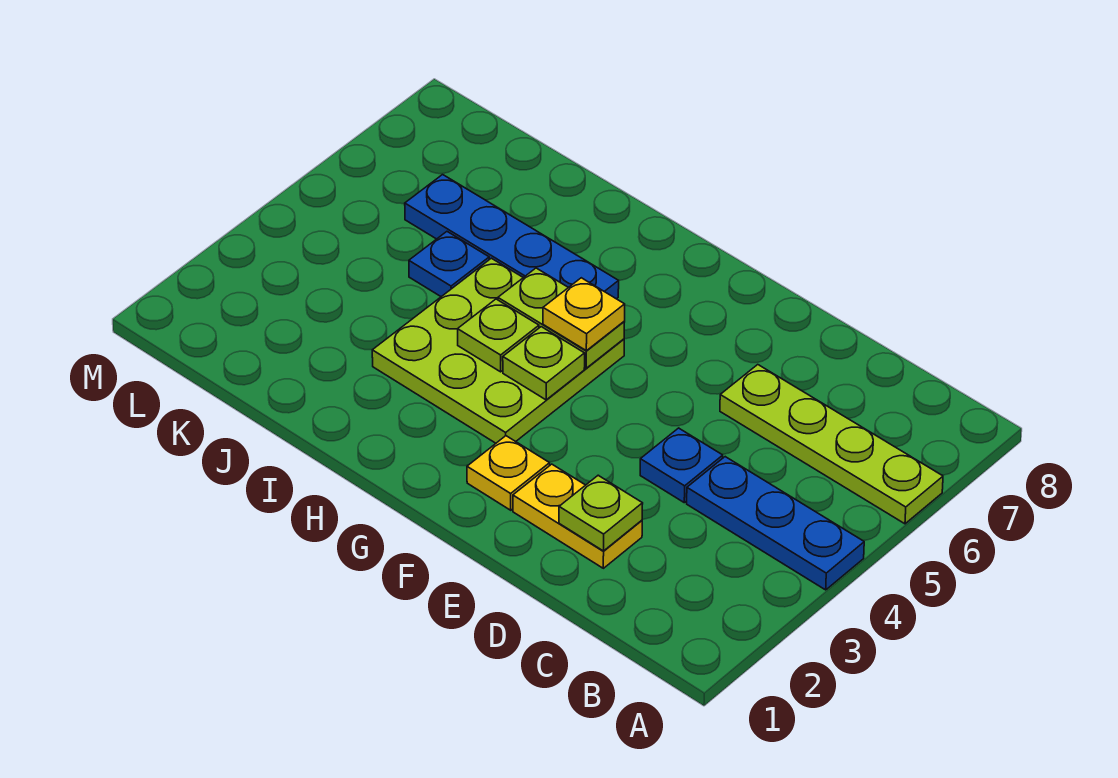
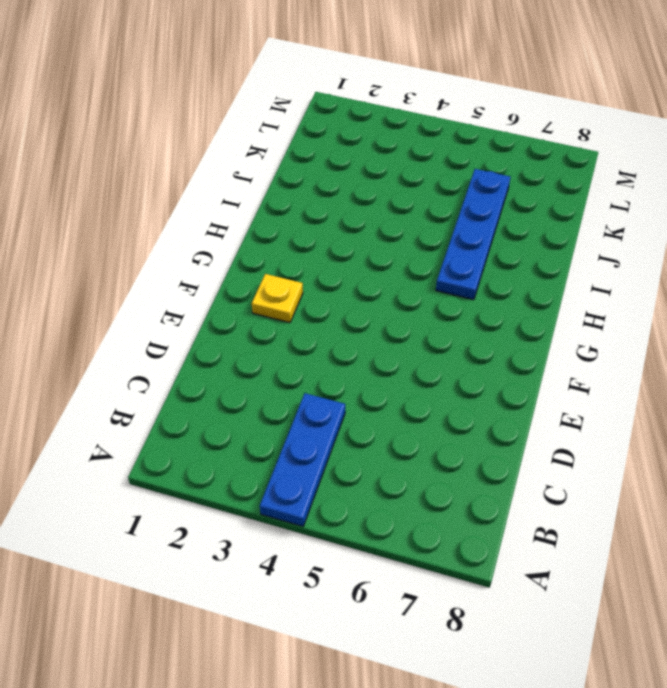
none -> lime 1x4 plate [720,365,943,524]
none -> yellow 1x2 plate [513,464,642,568]
none -> blue 1x1 plate [640,428,723,503]

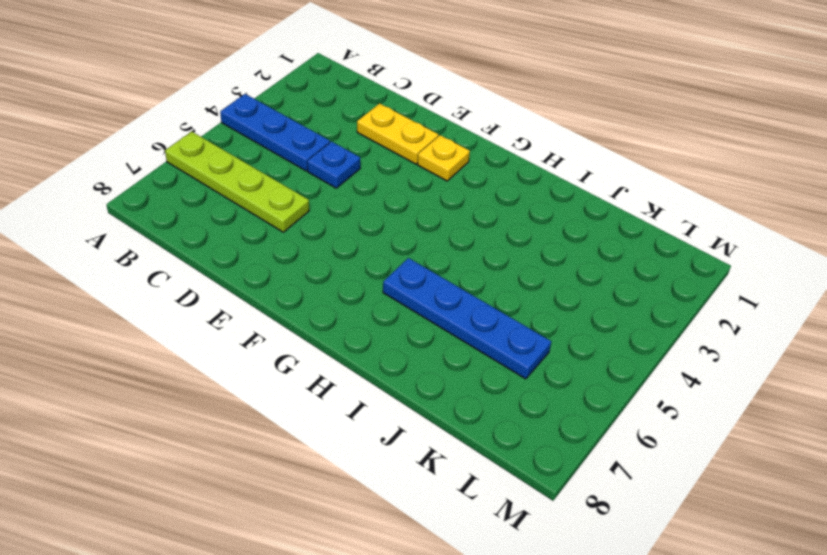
none -> lime 3x3 plate [372,258,624,443]
none -> blue 1x1 plate [409,232,489,297]
none -> lime 1x1 plate [559,475,643,551]

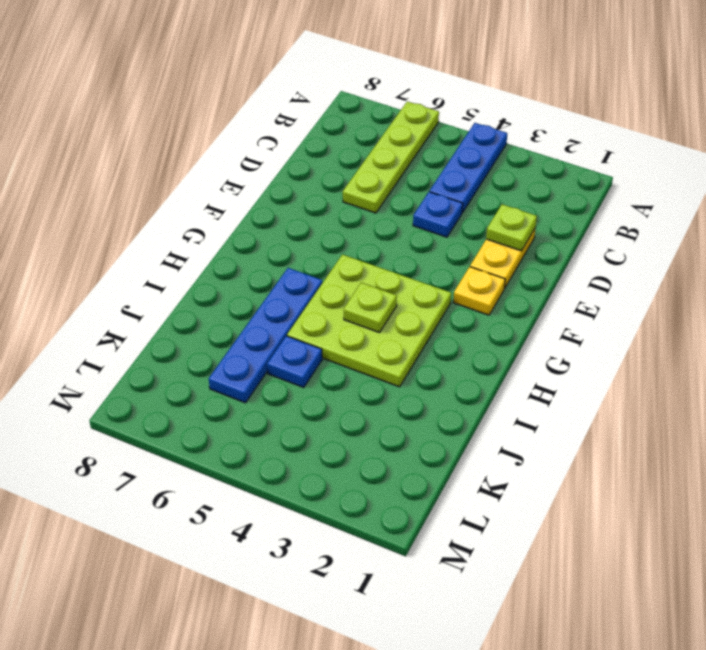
none -> lime 1x1 plate [503,327,585,400]
none -> lime 1x2 plate [498,268,624,368]
none -> yellow 1x1 plate [543,278,625,351]

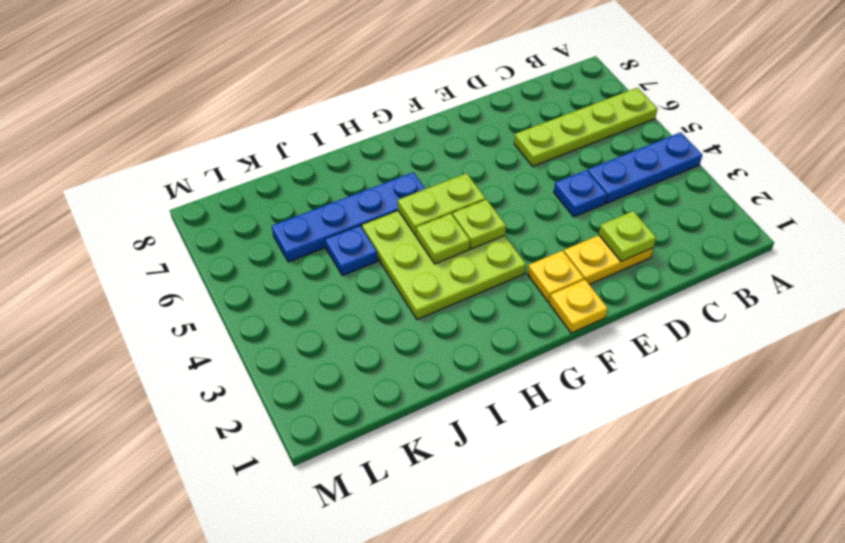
yellow 1x1 plate [550,280,608,333] -> yellow 1x1 plate moved to [543,278,625,351]

